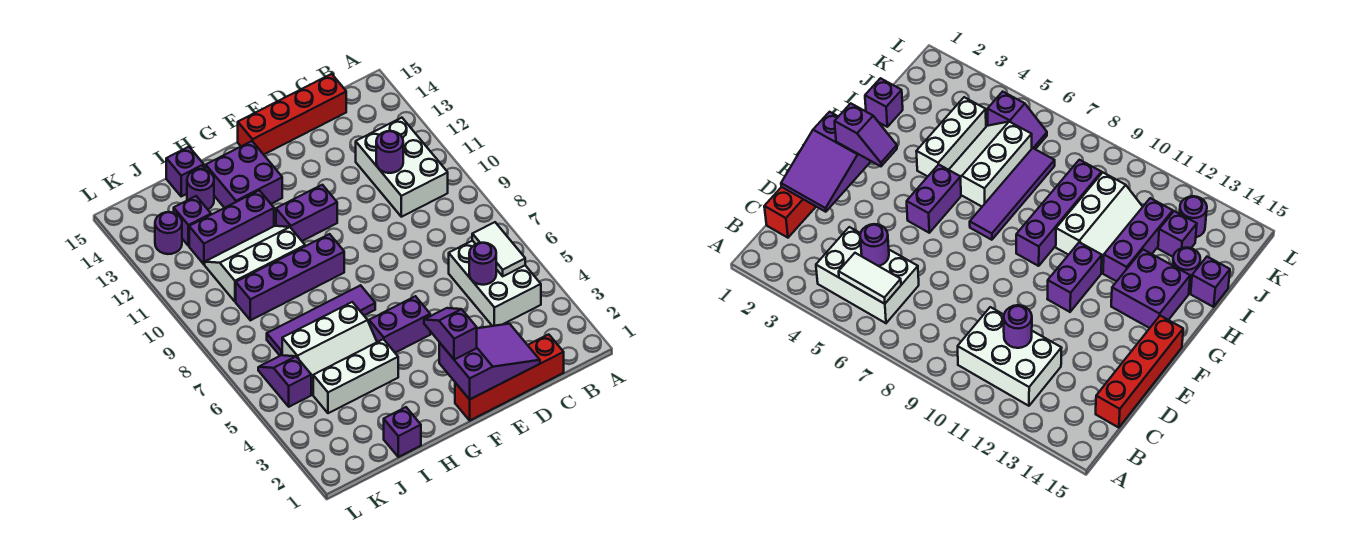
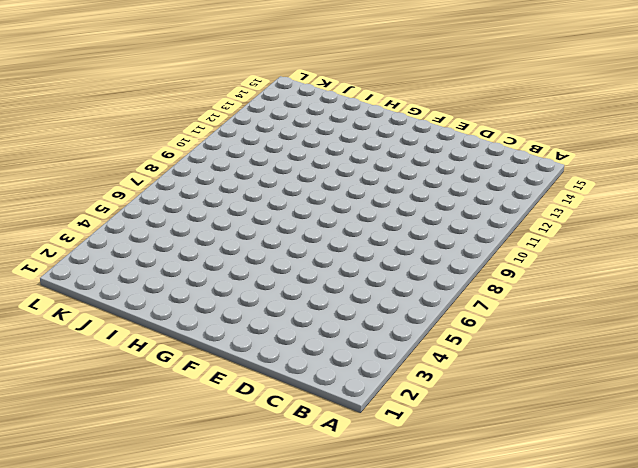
none -> white 2x3 brick [449,241,541,326]
none -> white 2x3 brick [356,118,448,217]
none -> red 1x4 brick [455,334,564,420]

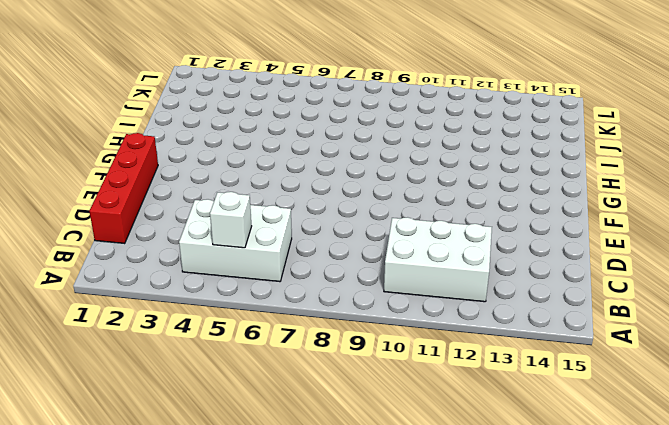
white 1x1 brick [210,192,252,248] -> white 1x2 tile [472,222,525,276]
none -> red 1x4 brick [238,74,346,155]
none -> purple 1x2 brick [369,296,430,353]
none -> purple 1x2 brick [276,185,337,241]

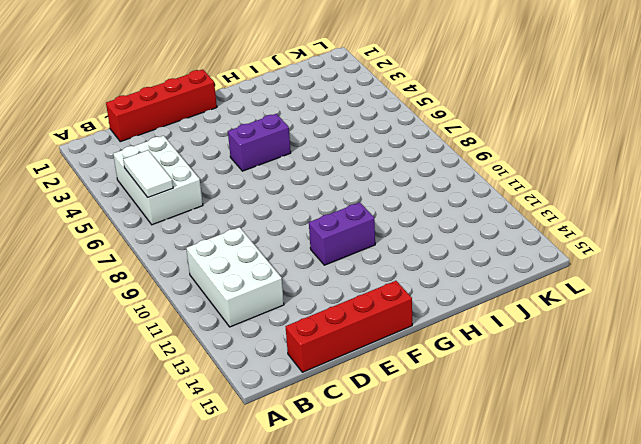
none -> purple 1x4 tile [267,285,375,356]
none -> purple 1x4 brick [236,234,344,320]
none -> purple 2x2 brick [206,141,282,208]

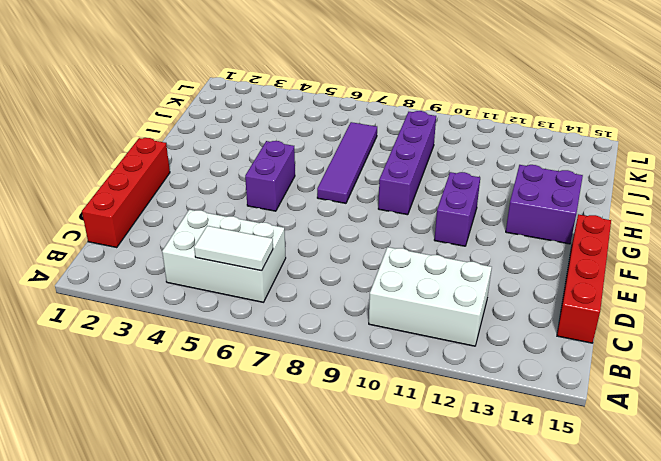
none -> white 1x3 brick [313,339,398,413]
none -> white 2x3 slope [282,302,377,395]
none -> white 2x3 slope [205,226,305,302]

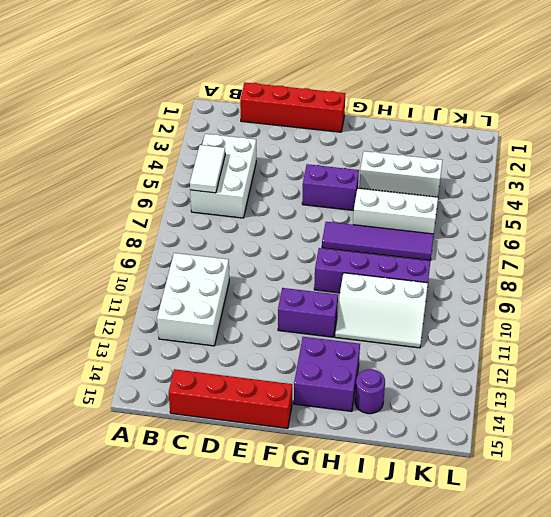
none -> purple 1x3 brick [189,190,274,264]
none -> purple 1x1 brick [384,407,421,457]
none -> purple 1x1 brick [166,147,204,196]

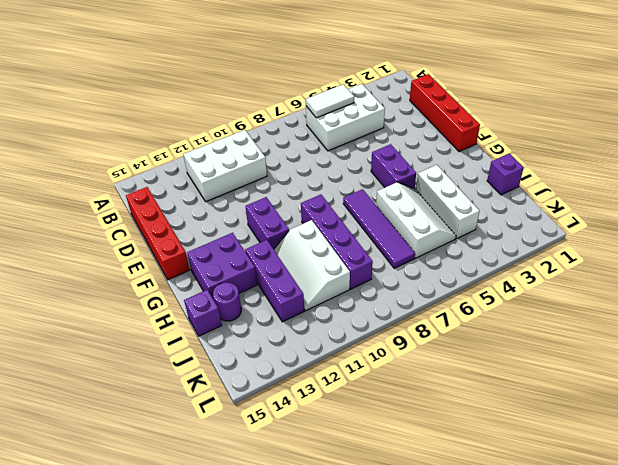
none -> purple 1x1 brick [174,196,211,246]
none -> purple 1x2 slope [258,355,311,407]
none -> purple 1x1 round brick [155,212,182,254]

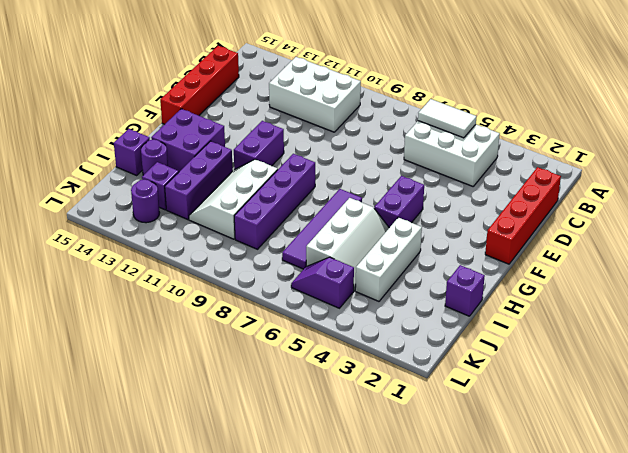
none -> purple 1x1 round brick [469,243,496,285]
none -> purple 1x1 round brick [376,131,403,173]
none -> purple 2x3 slope [439,324,540,399]

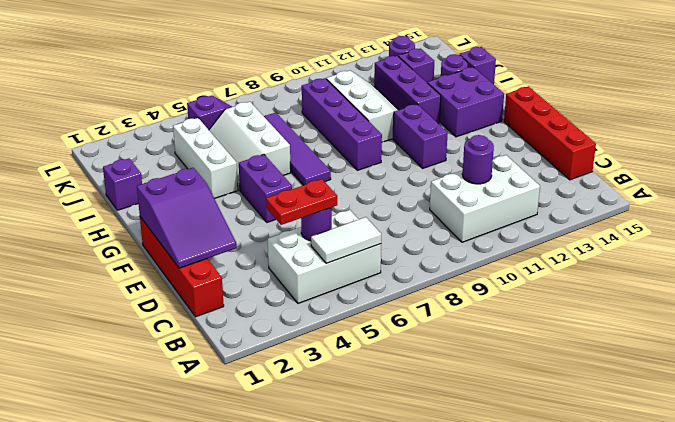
red 1x2 plate [266,179,337,225] -> none
none -> purple 1x2 slope [424,308,477,360]

